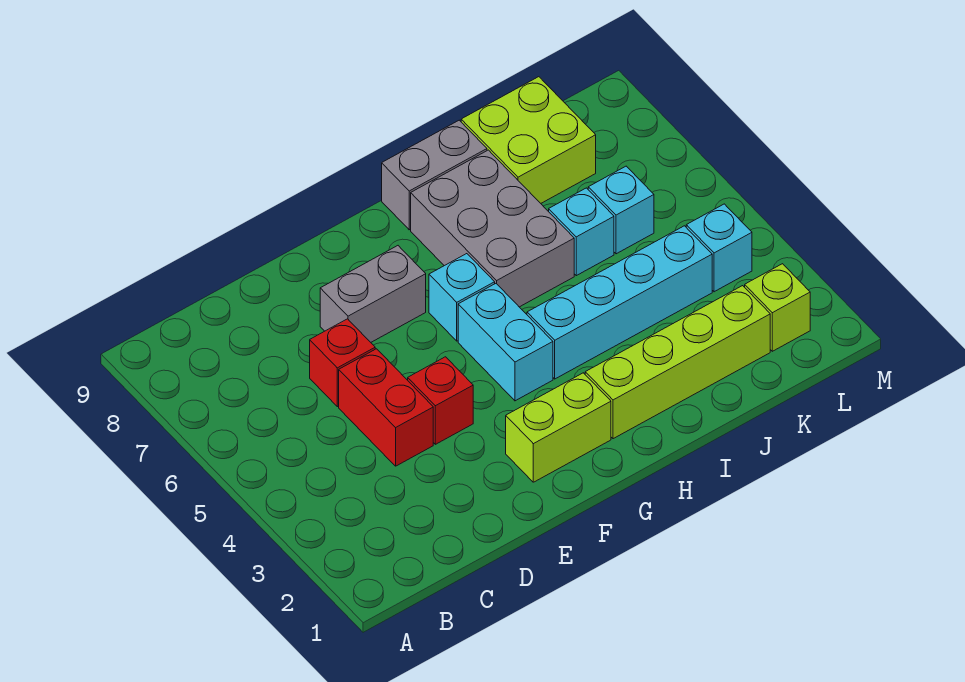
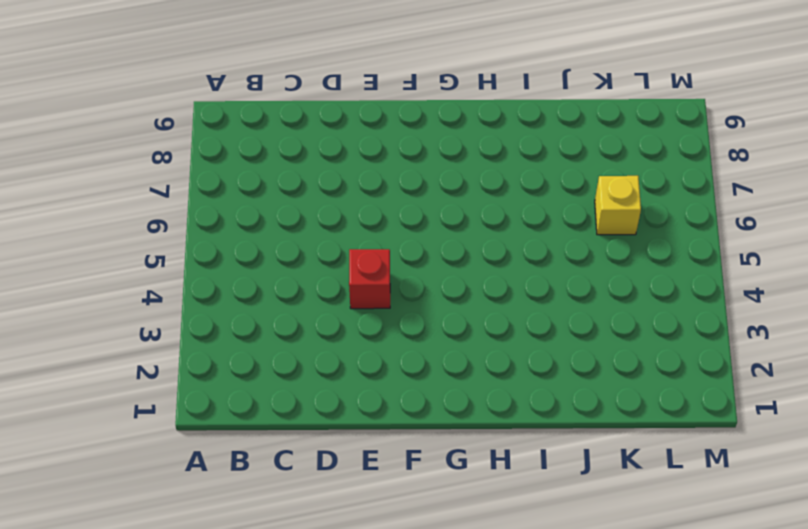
yellow 1x1 brick [595,176,641,235] -> cyan 1x1 brick [588,166,654,254]
none -> red 1x2 brick [339,349,433,466]
none -> red 1x1 brick [310,319,375,407]
none -> grey 1x2 brick [320,246,426,342]

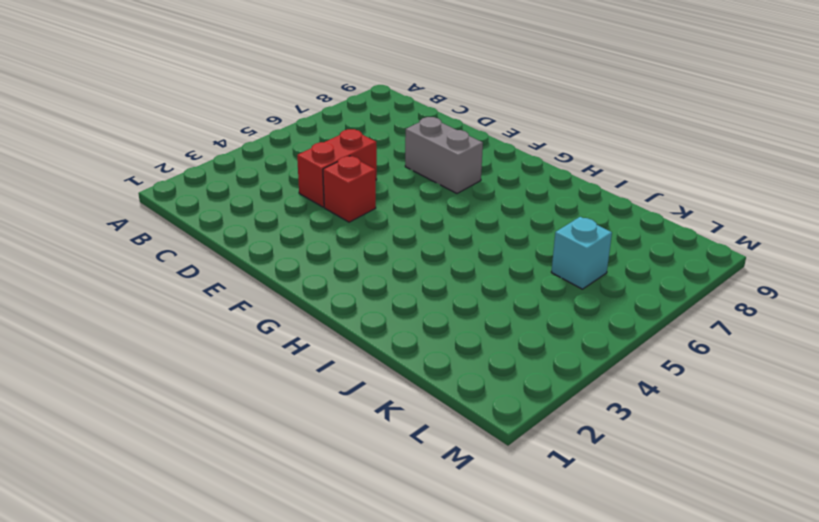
none -> red 1x1 brick [310,319,375,407]
none -> lime 1x2 brick [506,373,611,482]
none -> cyan 1x2 brick [458,284,553,401]

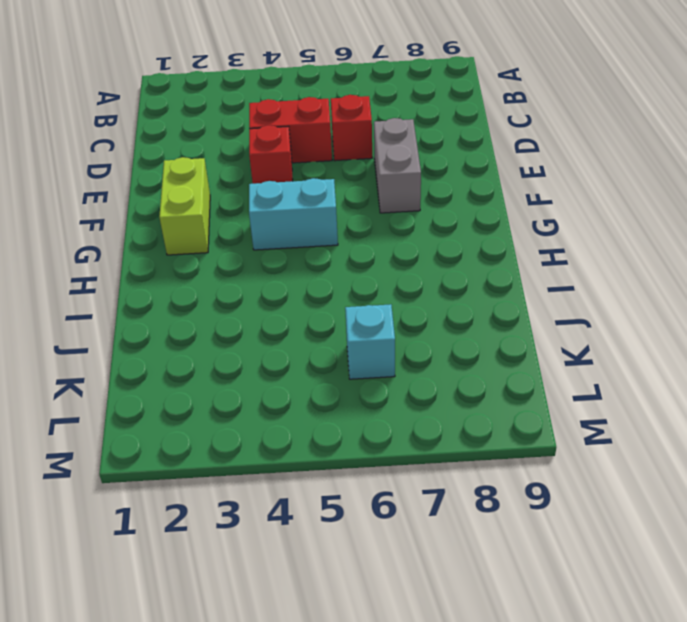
none -> cyan 1x1 brick [429,254,495,341]
none -> lime 1x4 brick [585,286,770,439]
none -> cyan 1x4 brick [527,226,712,379]

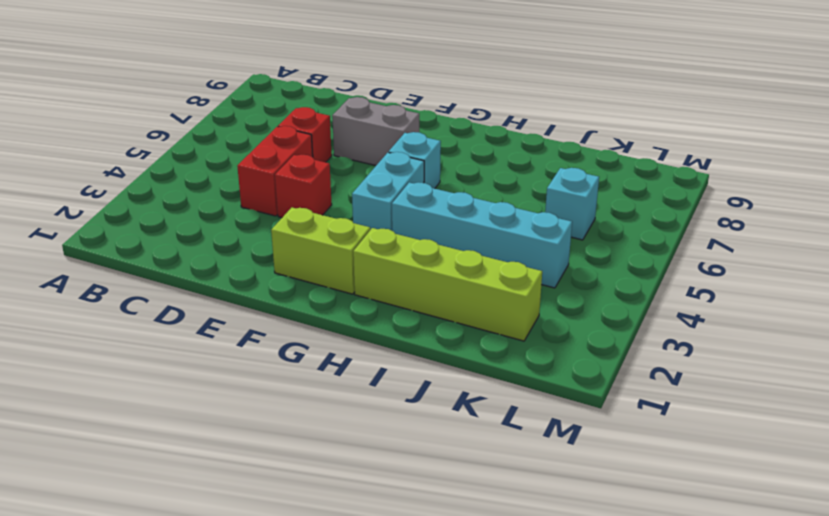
none -> grey 2x3 brick [411,150,574,307]
none -> grey 1x2 brick [382,120,487,230]
none -> cyan 1x1 brick [549,188,614,276]

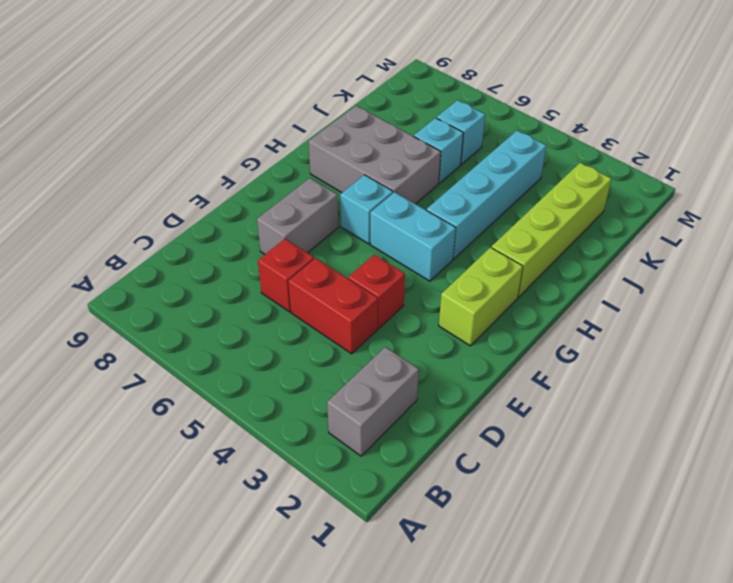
grey 1x2 brick [327,347,419,456] -> grey 1x2 brick moved to [382,120,487,230]
none -> lime 2x2 brick [461,77,596,203]
none -> lime 1x1 brick [745,264,810,351]
none -> cyan 1x1 brick [686,204,752,292]

